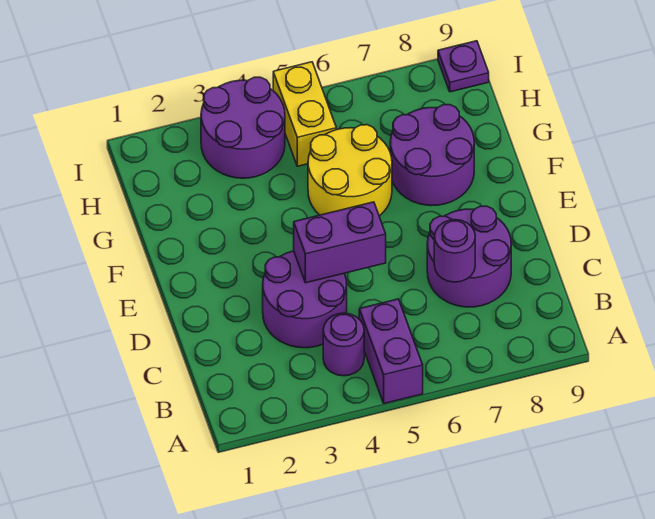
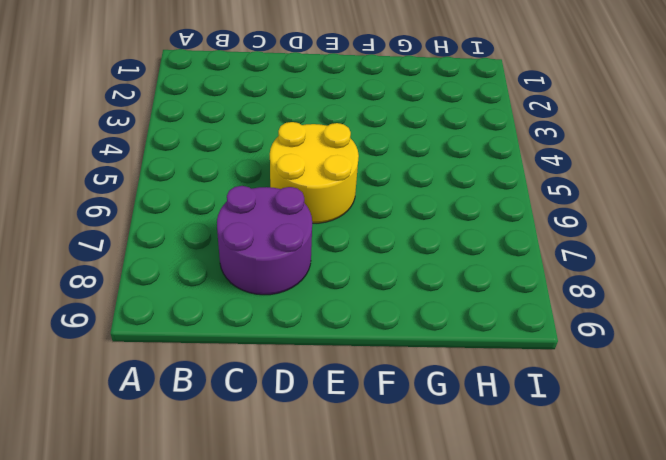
yellow 2x2 round brick [270,122,359,223] -> yellow 2x2 round brick moved to [308,125,392,216]
none -> purple 1x2 brick [359,299,423,403]
none -> purple 1x1 round brick [323,313,364,376]

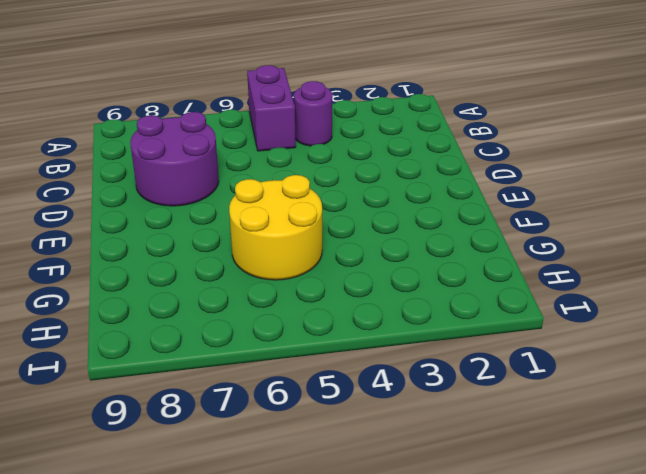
none -> purple 2x2 round brick [263,251,347,348]
none -> purple 2x2 round brick [390,105,474,206]

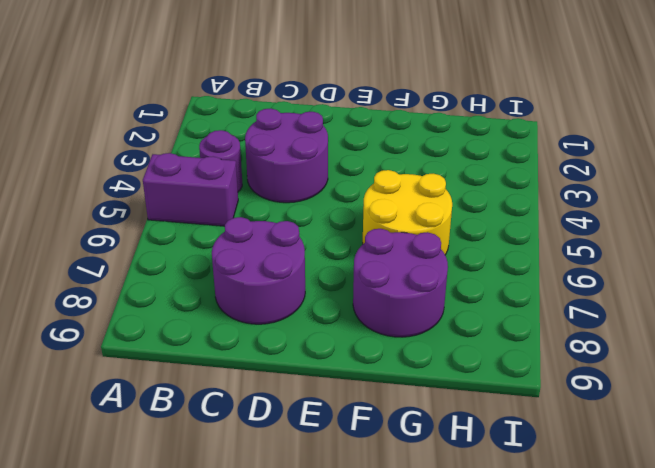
none -> purple 2x2 round brick [201,77,285,178]
none -> yellow 1x2 brick [273,62,336,166]

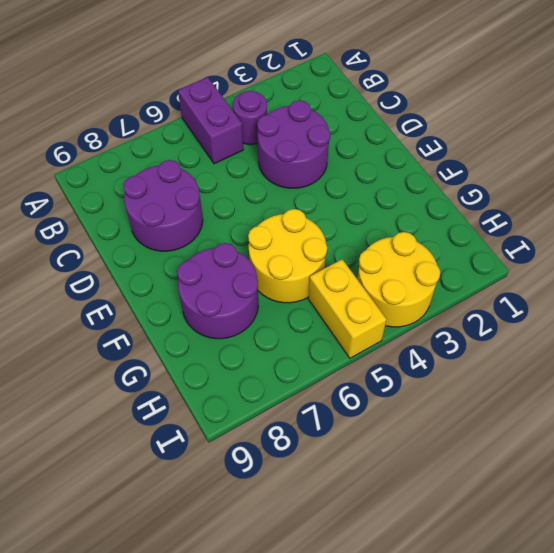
yellow 2x2 round brick [357,232,441,327] -> purple 2x2 round brick [201,77,285,178]
none -> purple 1x1 plate [438,41,489,92]
none -> purple 1x1 round brick [434,220,475,282]

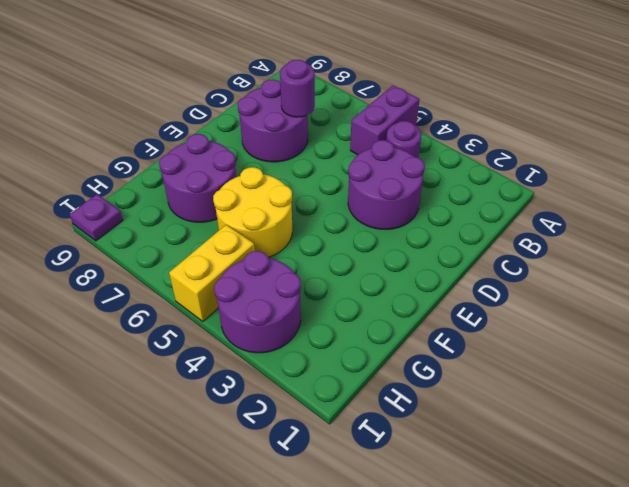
none -> purple 1x2 brick [294,202,386,283]

